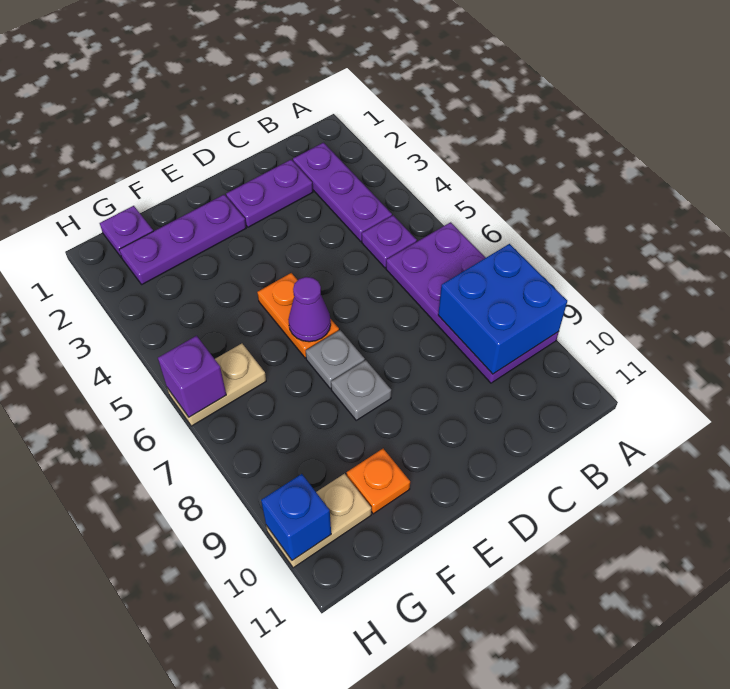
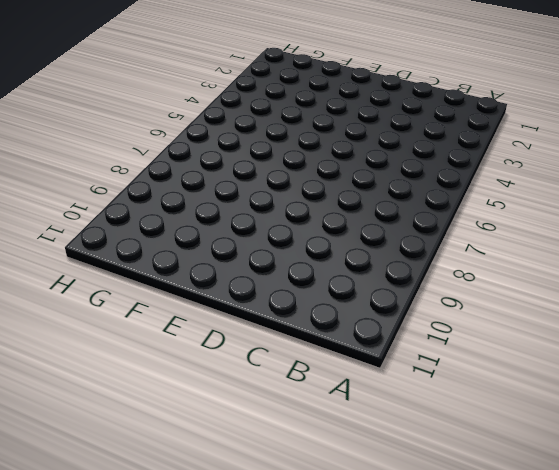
none -> purple 2x4 plate [386,222,559,383]
none -> purple 1x3 plate [293,143,392,241]
none -> purple 1x1 plate [362,215,417,268]

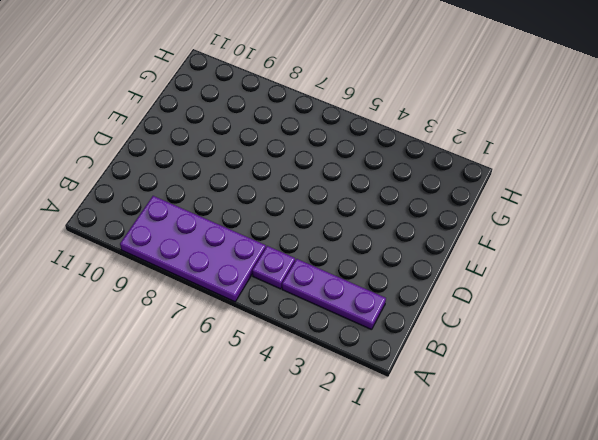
none -> purple 1x2 plate [226,160,313,227]
none -> purple 1x3 plate [119,195,246,284]
none -> orange 1x2 plate [257,273,339,358]

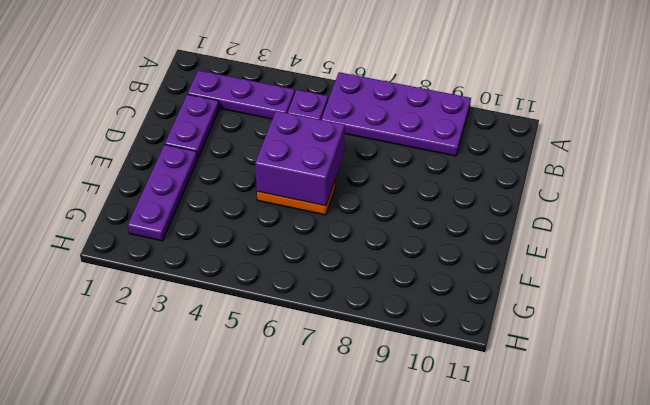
purple 2x2 brick [255,111,345,206] -> purple 1x1 cone [288,277,331,342]
none -> grey 1x1 plate [306,330,365,388]
none -> grey 1x1 plate [331,360,391,420]
none -> orange 1x1 plate [347,449,410,514]

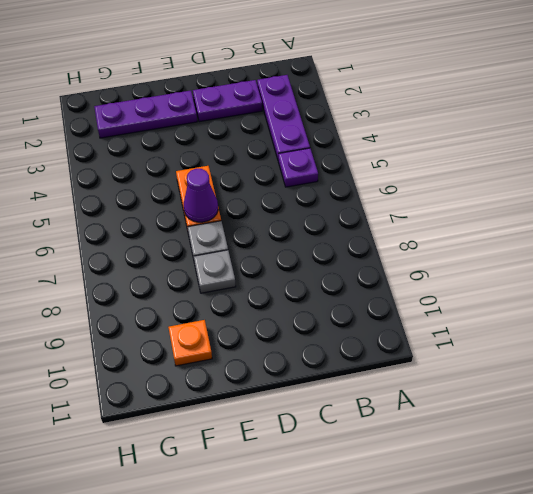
none -> purple 2x4 plate [386,222,559,383]
none -> purple 1x1 plate [100,206,153,258]
none -> tan 1x2 plate [167,344,266,426]

